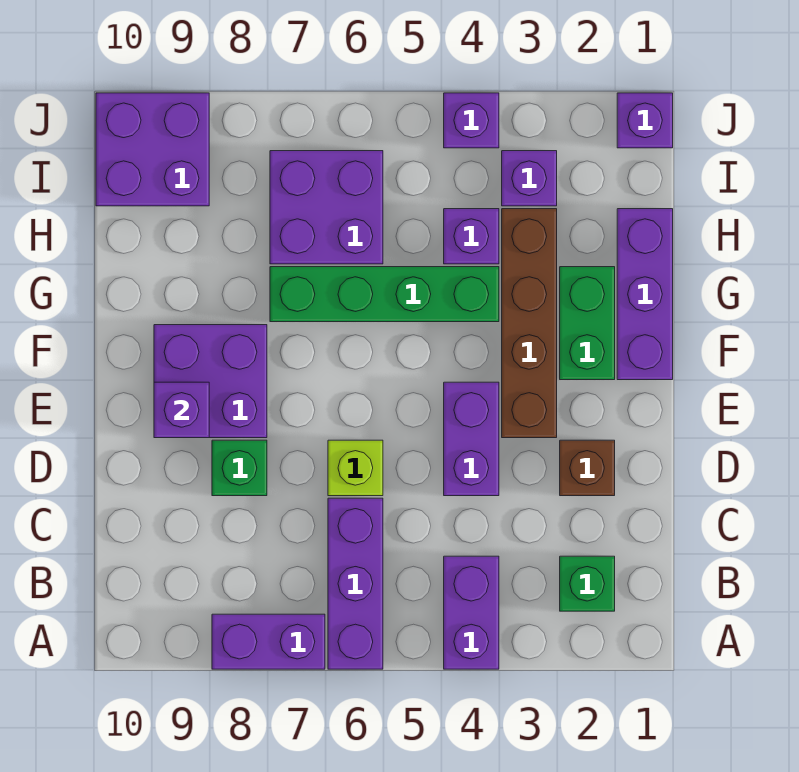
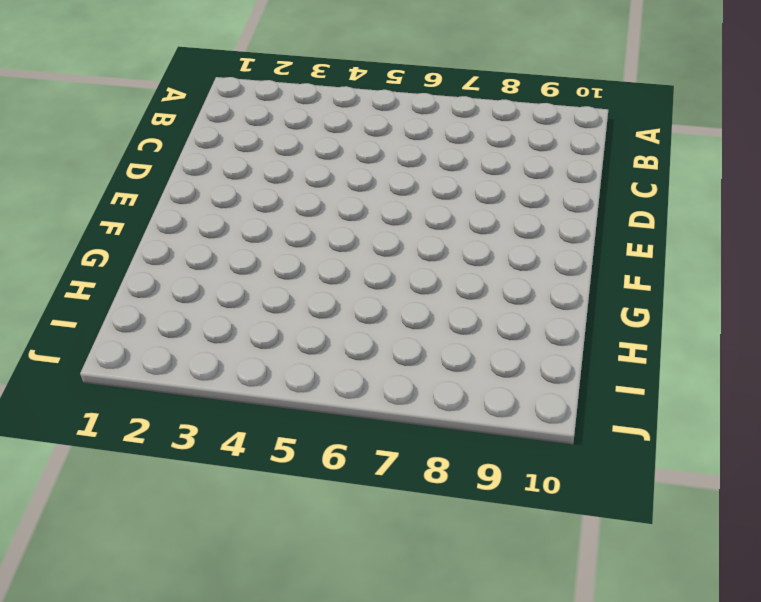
none -> purple 1x2 brick [444,556,499,669]
none -> purple 1x3 brick [328,498,383,669]
none -> purple 1x2 brick [212,614,325,669]

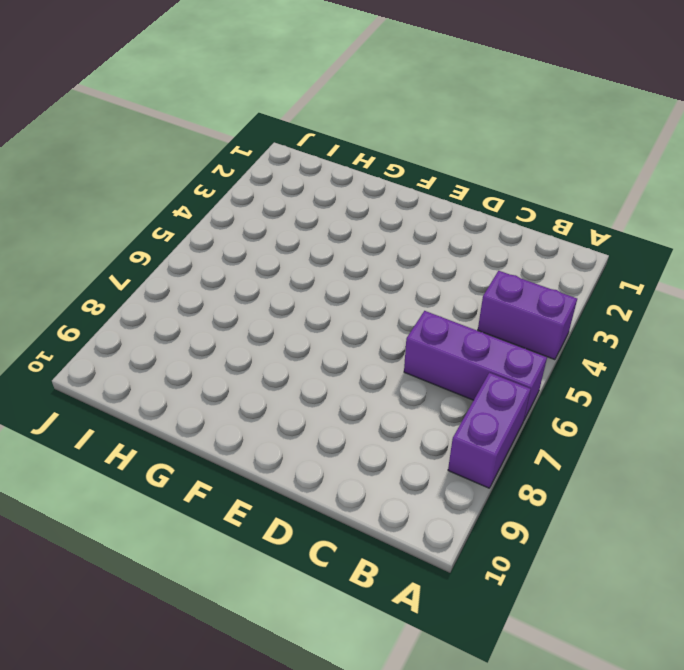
none -> green 1x1 brick [560,556,615,611]
none -> brown 1x1 brick [560,440,615,496]
none -> purple 1x2 brick [444,382,499,496]

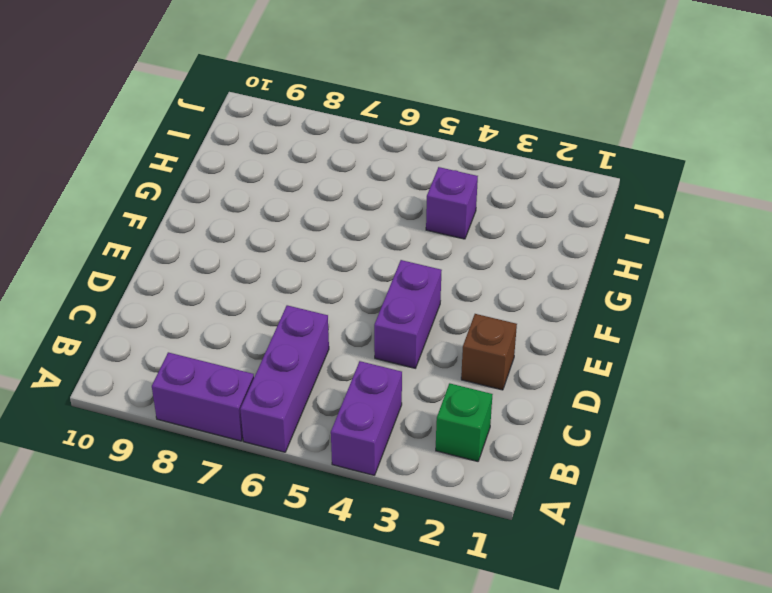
none -> lime 1x1 brick [328,440,383,496]
none -> green 1x1 brick [212,440,267,496]
none -> brown 1x4 brick [502,209,557,438]

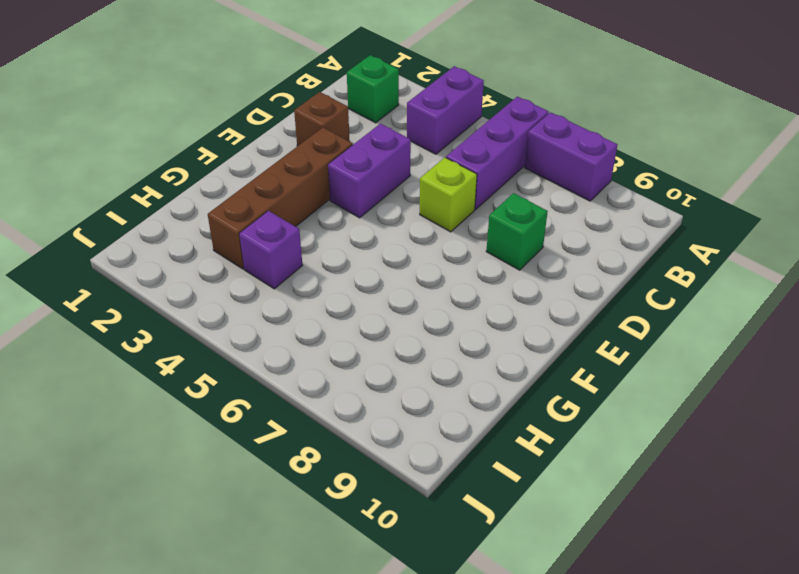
none -> purple 2x2 brick [154,325,267,438]
none -> purple 1x3 brick [617,209,673,380]
none -> green 1x2 brick [560,267,615,380]

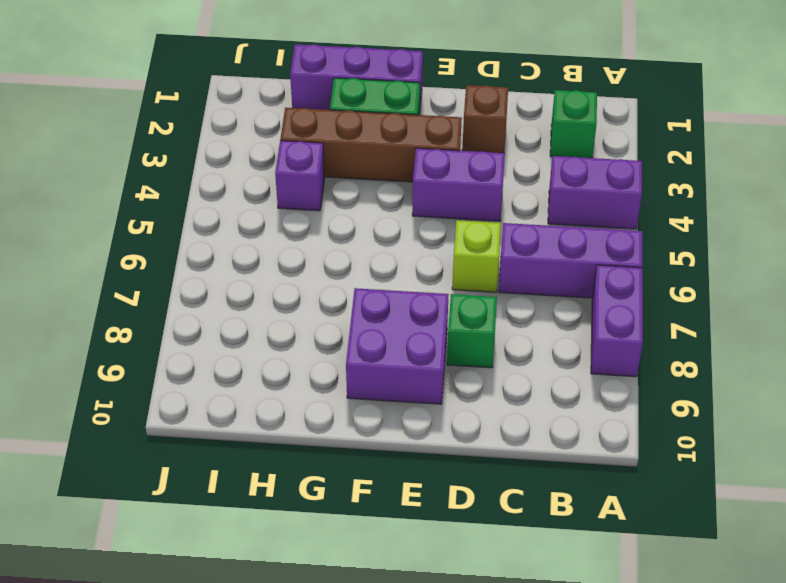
none -> green 1x4 brick [270,267,499,322]
none -> purple 2x2 brick [270,151,383,264]
none -> purple 1x1 brick [502,151,557,206]

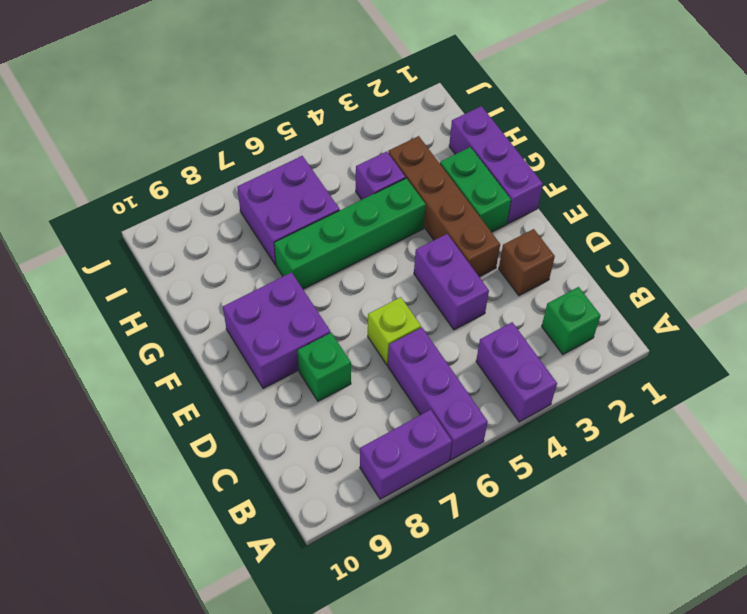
none -> purple 1x1 brick [502,151,557,206]
none -> purple 2x2 brick [96,93,209,206]
none -> purple 1x1 brick [617,93,673,148]

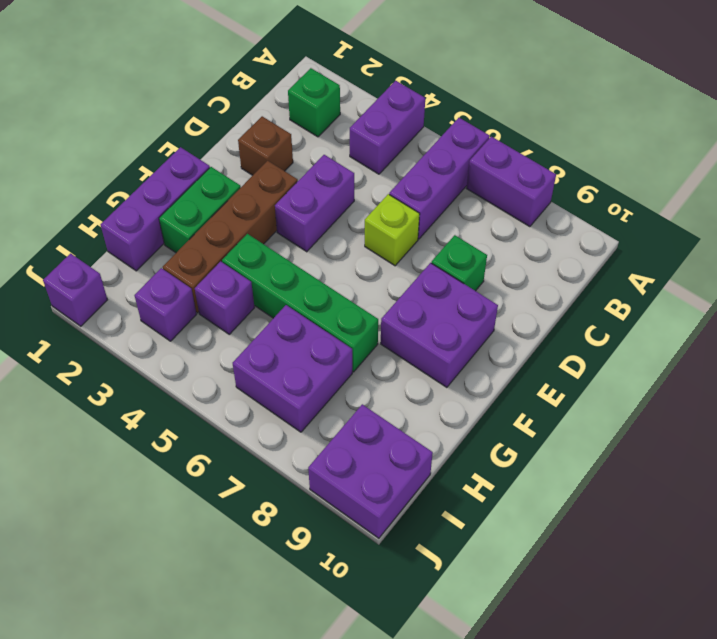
none -> purple 1x1 brick [444,93,499,148]
none -> purple 1x1 brick [154,382,209,438]

